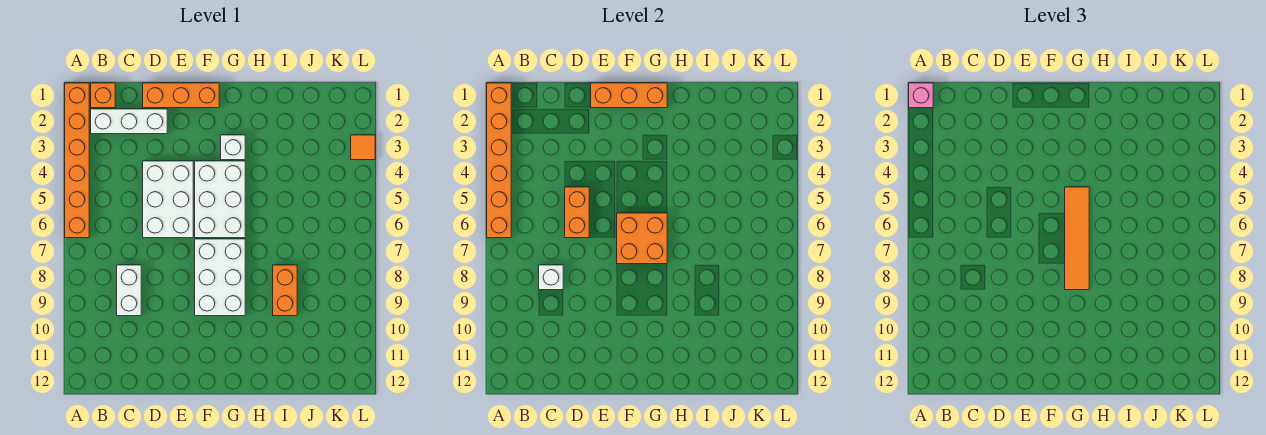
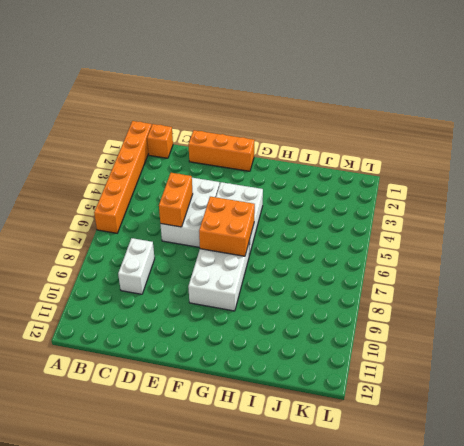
none -> white 1x3 brick [91,109,167,134]
none -> white 1x1 brick [221,135,245,160]
none -> orange 1x2 brick [273,265,297,316]

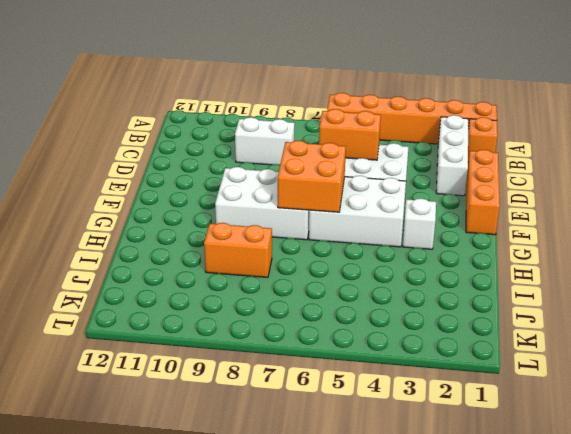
none -> orange 1x1 tile [351,135,375,160]
none -> orange 1x6 brick [487,83,511,238]
none -> white 1x1 brick [539,265,563,290]

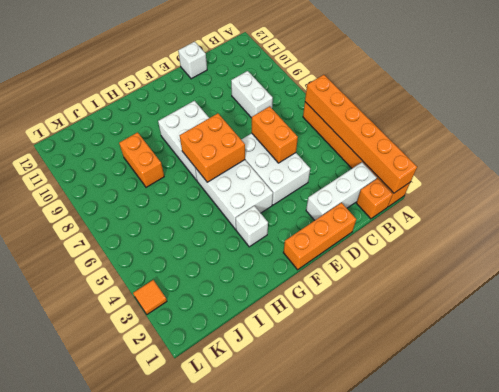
white 1x1 brick [178,42,207,79] -> white 1x1 brick moved to [539,265,563,290]
none -> orange 1x3 brick [591,83,667,108]
none -> pink 1x1 brick [909,83,933,108]
none -> orange 1x4 tile [1065,187,1089,290]

